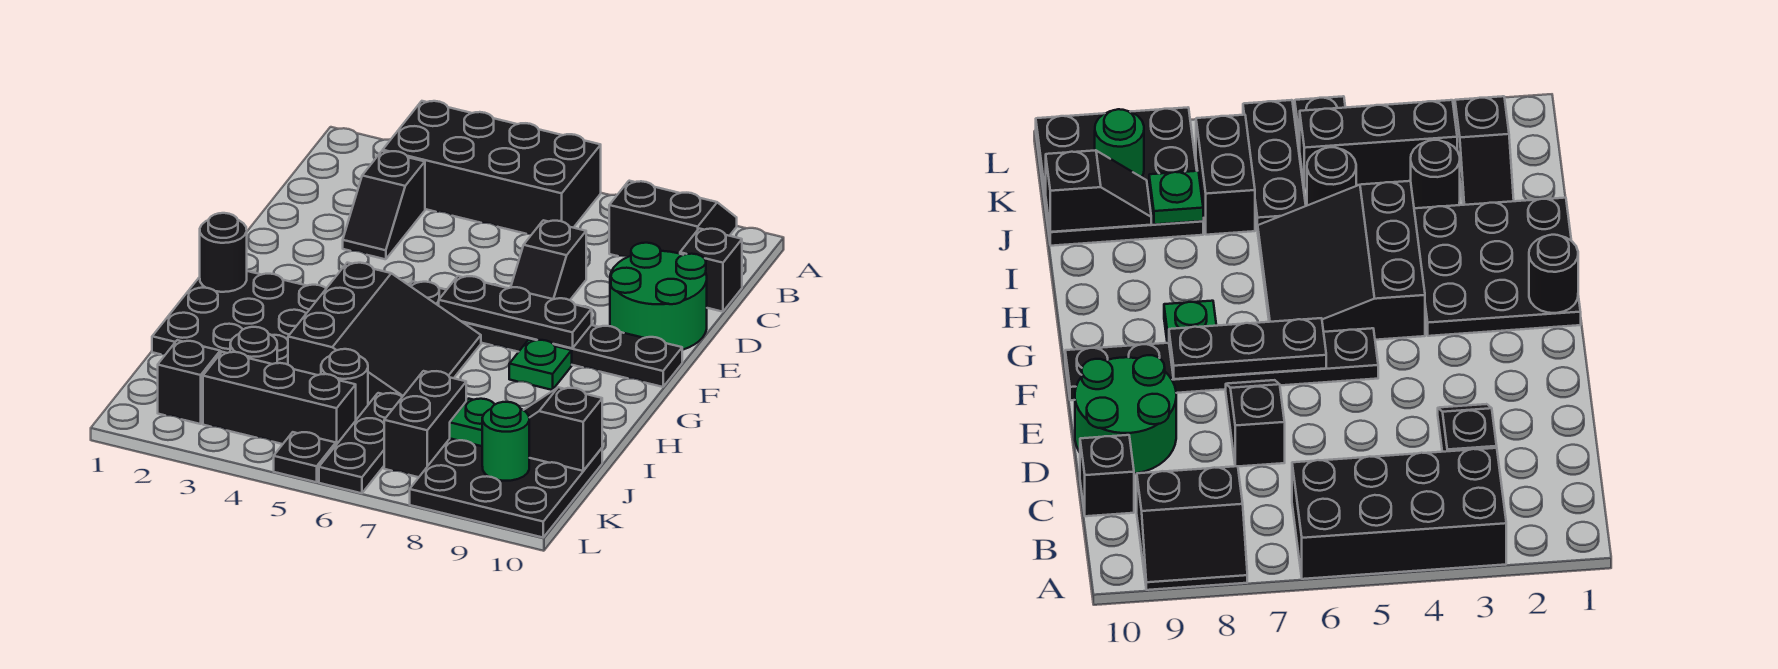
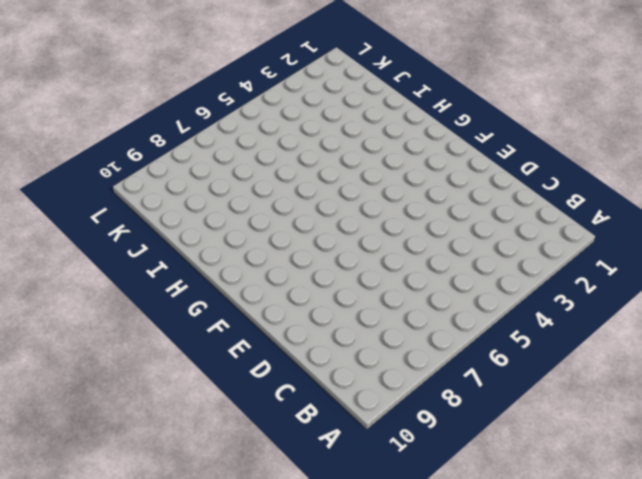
none -> black 2x4 brick [383,101,601,234]
none -> black 2x2 slope [609,181,737,257]
none -> black 1x2 slope [343,151,425,259]

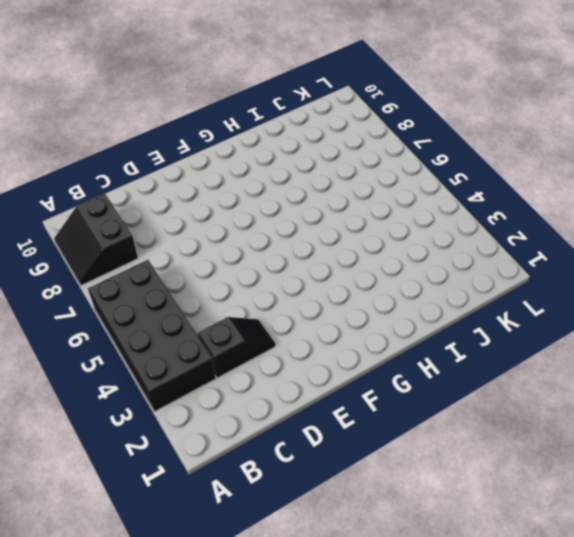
none -> black 1x1 brick [680,229,742,312]
none -> black 1x2 slope [511,220,586,300]
none -> green 2x2 round brick [610,243,707,350]

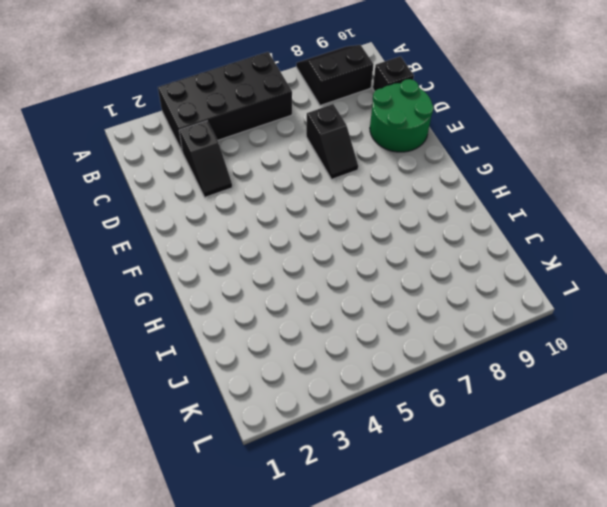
none -> black 1x6 plate [409,281,682,387]
none -> black 3x3 plate [152,271,326,365]
none -> black 3x3 slope [288,263,481,405]

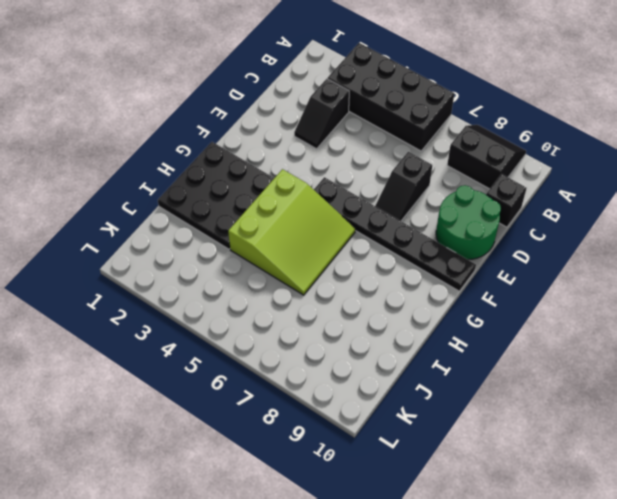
lime 3x3 slope [228,169,356,295] -> black 3x3 slope [288,263,481,405]
none -> green 1x1 plate [509,340,572,390]
none -> black 1x2 slope [158,340,221,424]
none -> black 1x1 round brick [230,327,277,364]

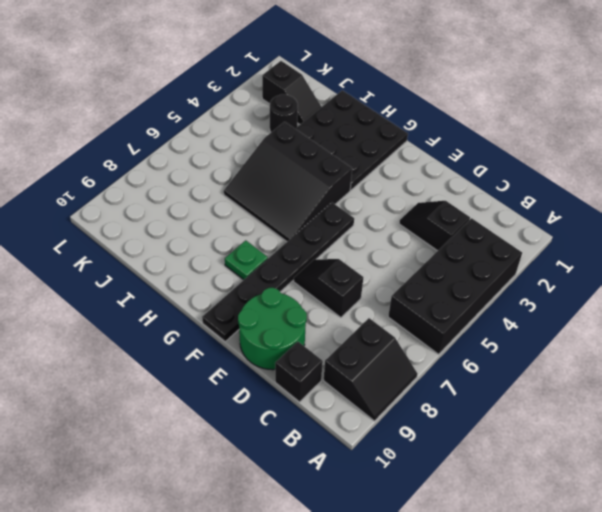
none -> black 1x1 round brick [321,349,368,420]
none -> black 1x3 plate [319,393,402,493]
none -> black 1x2 brick [384,371,466,477]

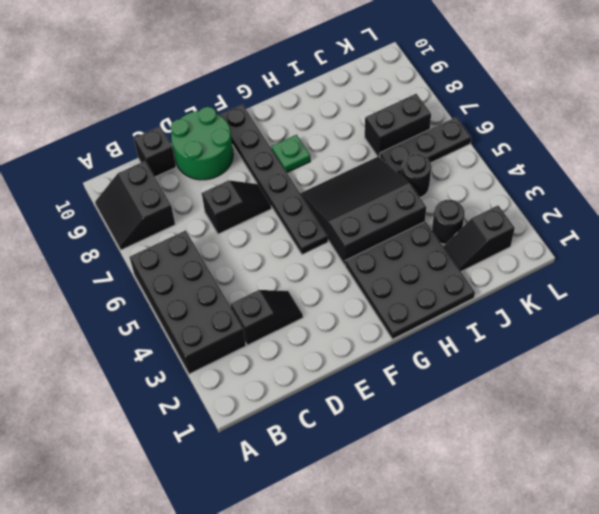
none -> black 3x3 plate [410,439,602,537]
none -> black 1x3 brick [203,352,356,445]
none -> black 1x1 plate [274,432,336,482]

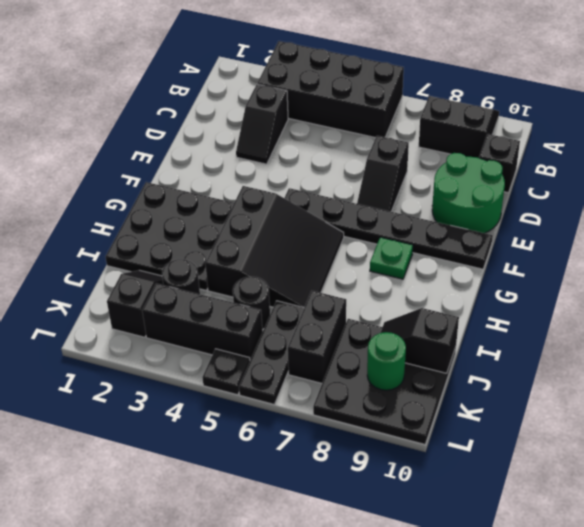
none -> black 1x3 plate [439,276,592,348]
none -> black 1x1 round brick [200,213,247,292]
none -> green 1x1 plate [450,399,495,446]

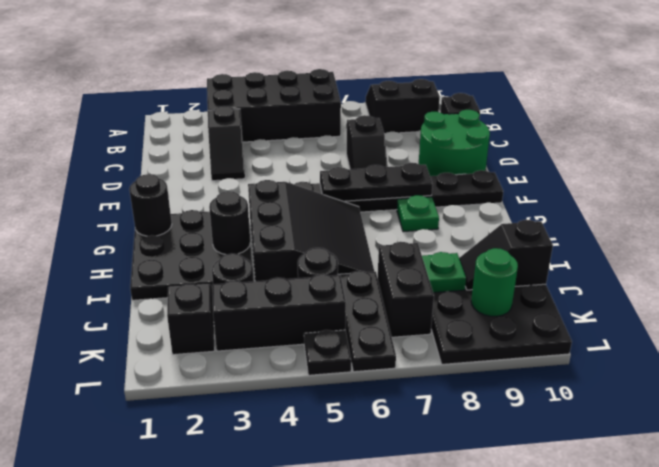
black 1x1 round brick [209,191,250,255] -> none

